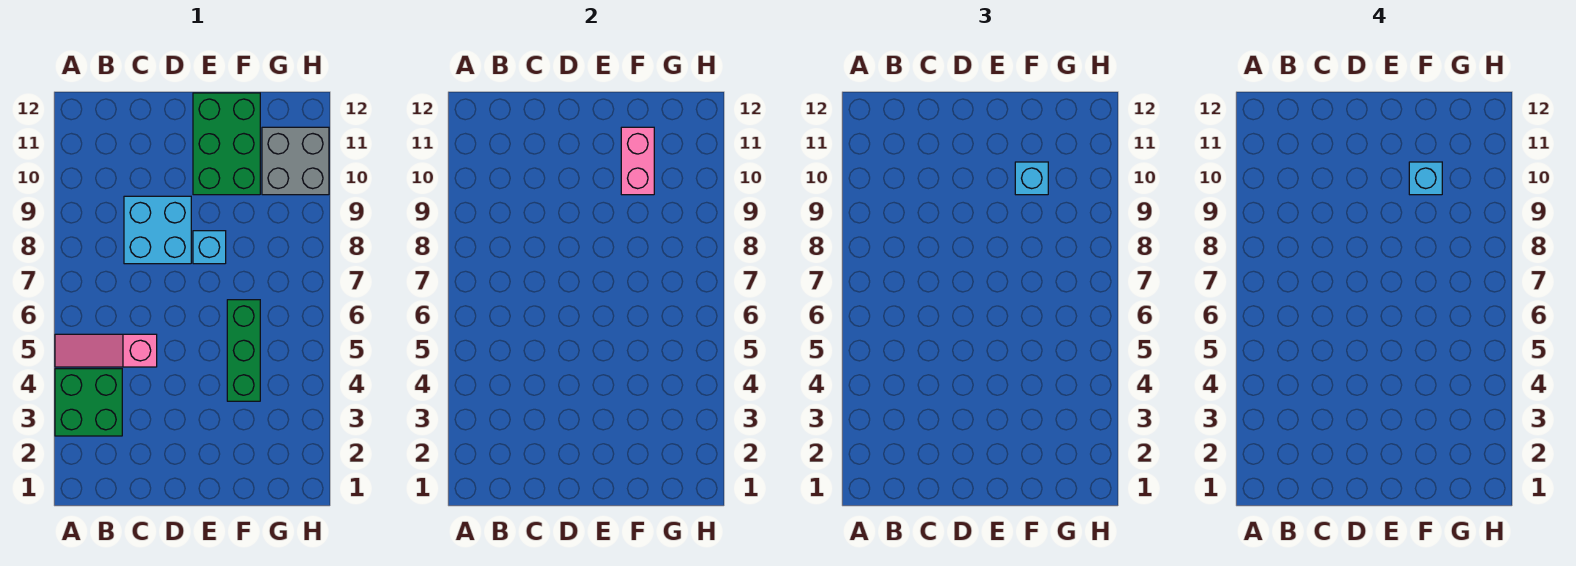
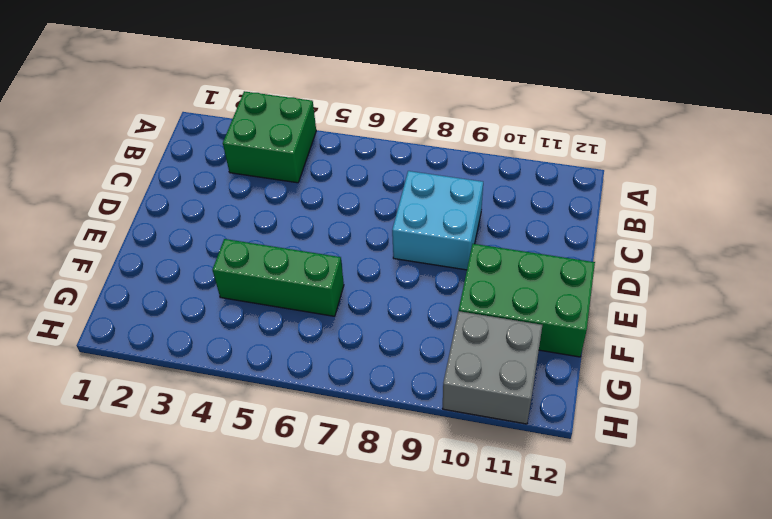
none -> pink 1x3 slope [55,334,157,367]
none -> cyan 1x1 brick [193,231,226,264]

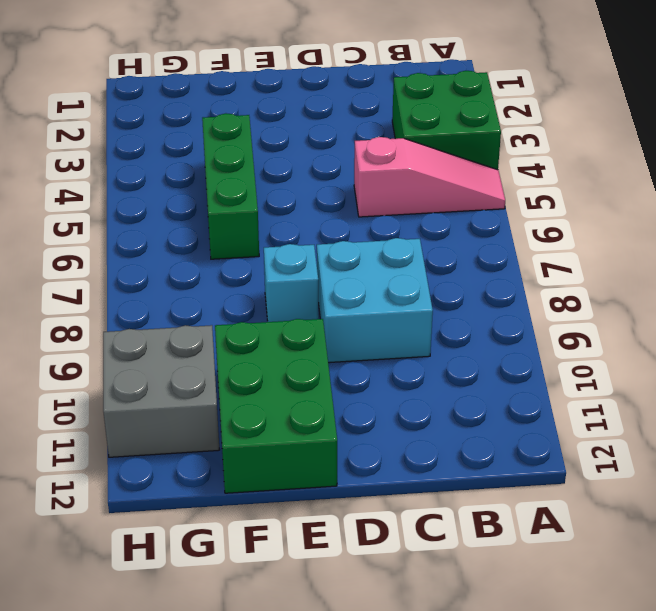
none -> pink 1x2 brick [621,127,654,195]
none -> cyan 1x1 brick [1015,162,1048,195]

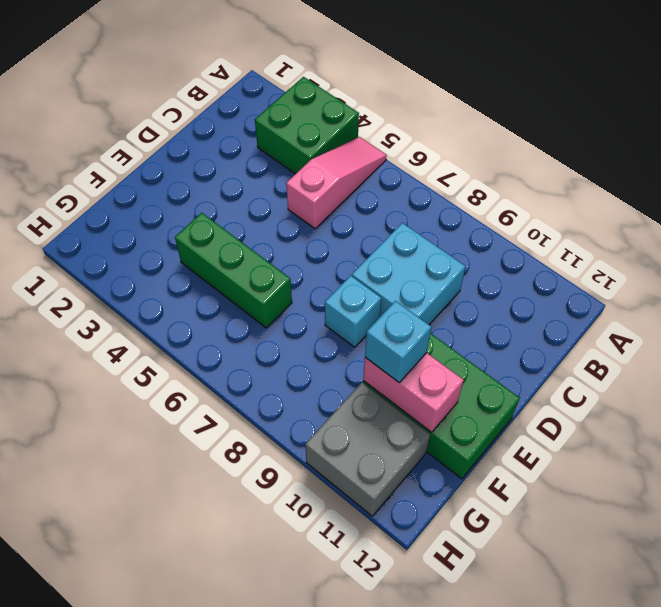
none -> cyan 1x1 brick [1409,162,1442,195]

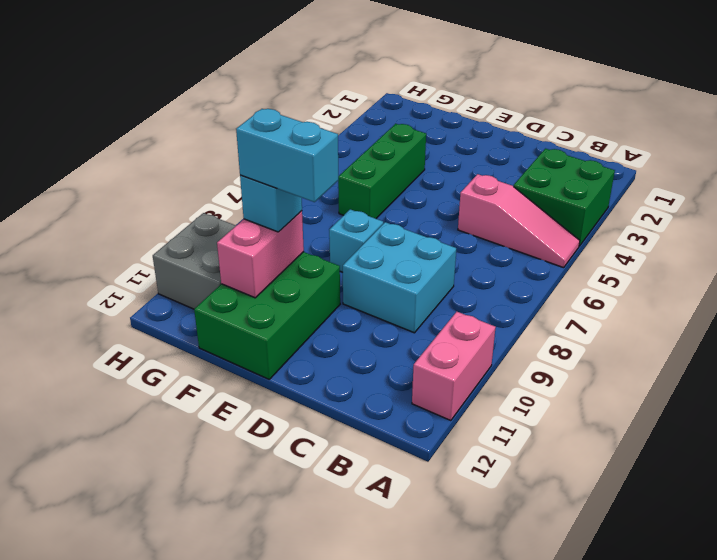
pink 1x2 brick [412,312,496,421] -> none
cyan 1x2 brick [236,109,339,202] -> cyan 1x1 brick [1409,162,1442,195]

